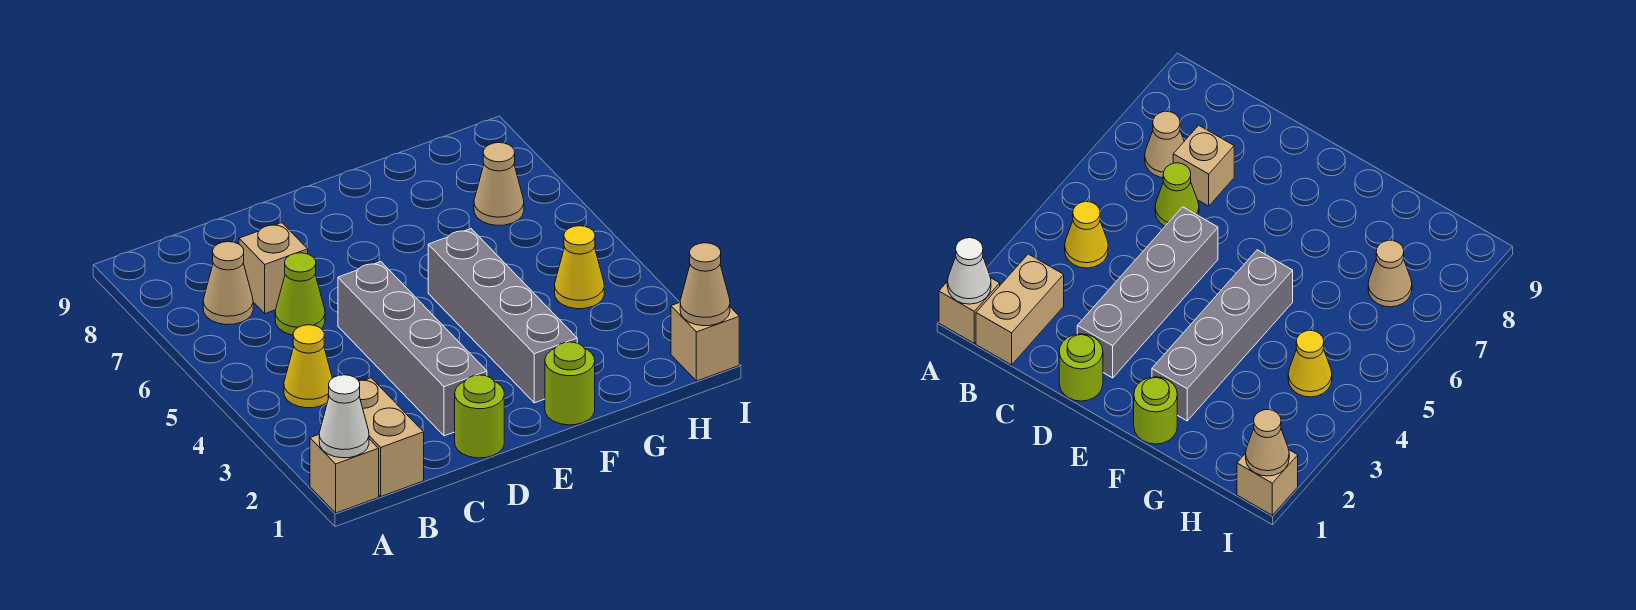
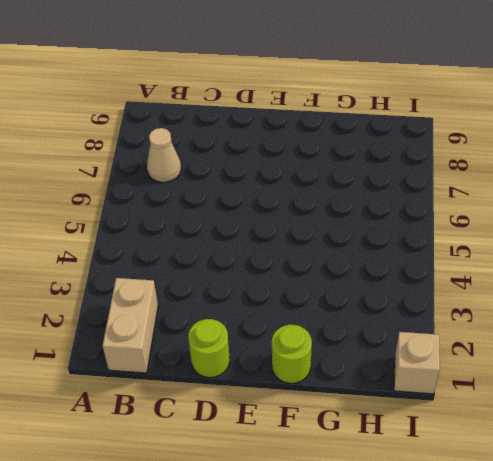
none -> tan 1x1 brick [310,435,379,513]
none -> yellow 1x1 cone [284,325,332,408]
none -> lime 1x1 cone [275,253,325,335]

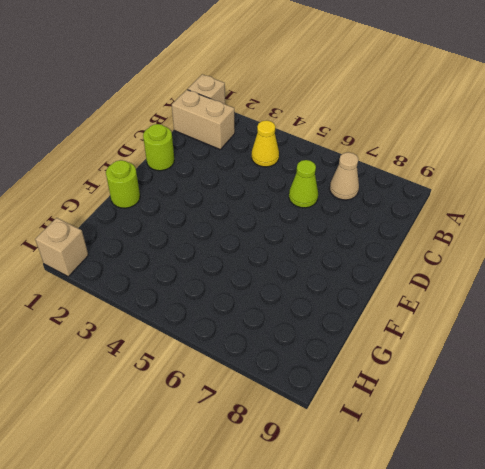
none -> tan 1x1 brick [239,223,308,314]
none -> grey 1x4 brick [338,262,487,436]
none -> grey 1x4 brick [428,229,577,403]

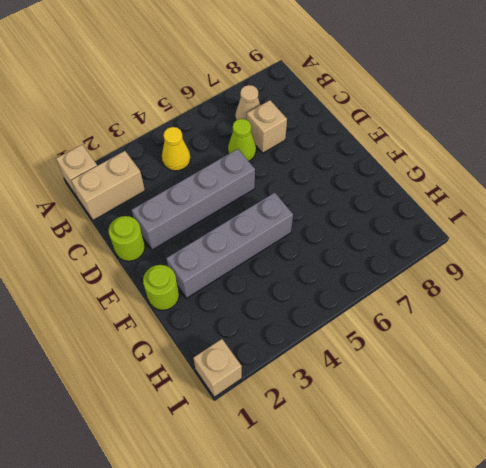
none -> yellow 1x1 cone [555,226,604,309]
none -> tan 1x1 cone [474,143,524,225]
none -> white 1x1 cone [319,375,369,458]

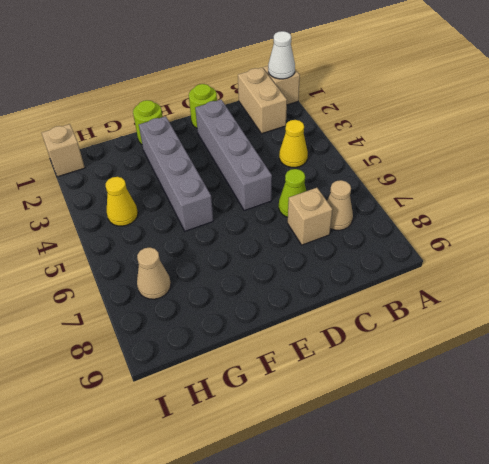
none -> tan 1x1 cone [680,243,730,326]

